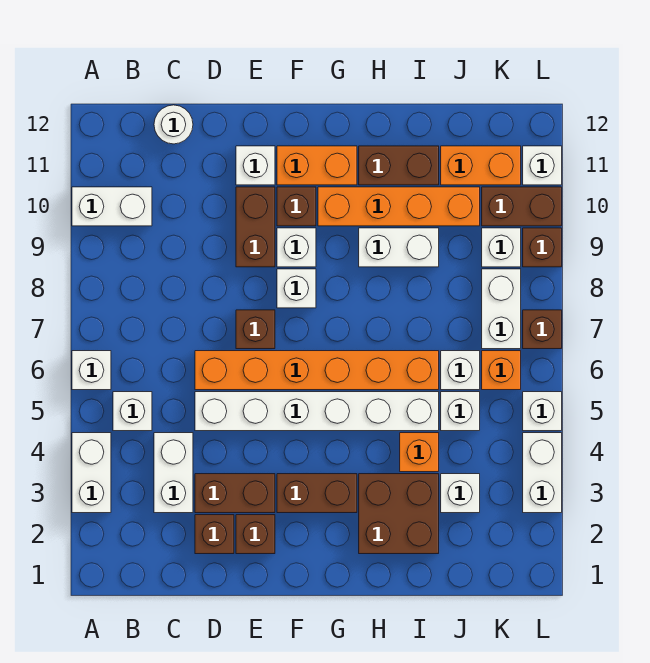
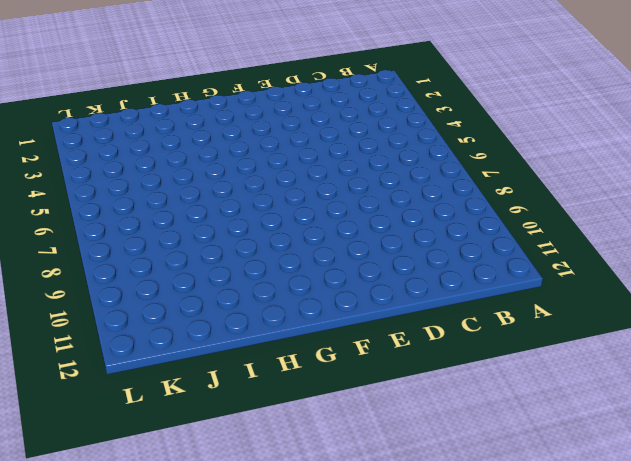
none -> white 1x2 brick [72,433,111,513]
none -> white 1x1 brick [72,351,111,390]
none -> white 1x2 brick [72,187,152,226]
none -> white 1x1 brick [113,392,152,431]

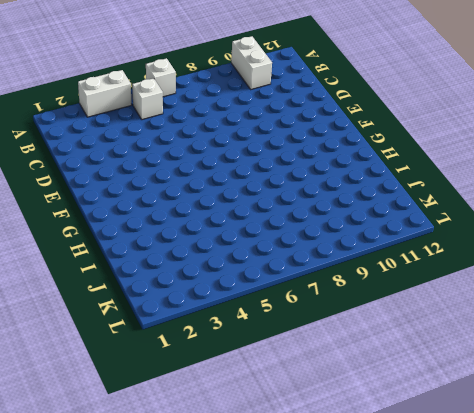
none -> white 1x2 brick [154,433,193,513]
none -> white 1x1 round brick [154,105,193,144]
none -> brown 1x1 brick [195,515,234,554]
none -> brown 1x2 brick [195,474,275,513]

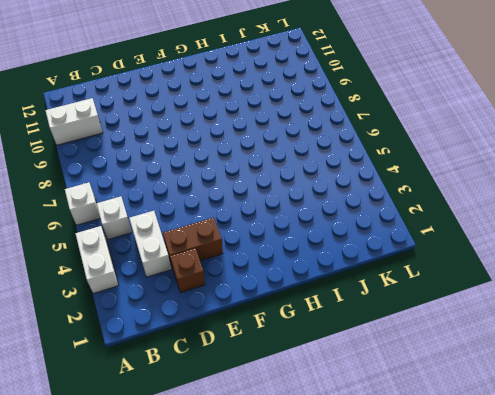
none -> white 1x1 round brick [154,105,193,144]
none -> white 1x6 brick [195,392,439,431]
none -> orange 1x6 brick [195,351,439,390]
none -> brown 1x1 brick [236,515,275,554]

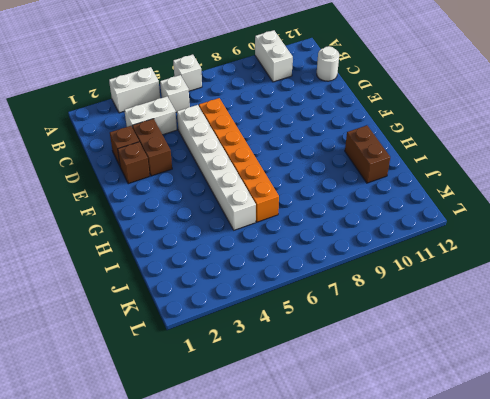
none -> brown 1x1 brick [236,310,275,349]
none -> brown 1x2 brick [236,187,275,267]
none -> white 1x1 brick [236,146,275,185]
none -> brown 1x2 brick [277,474,357,513]

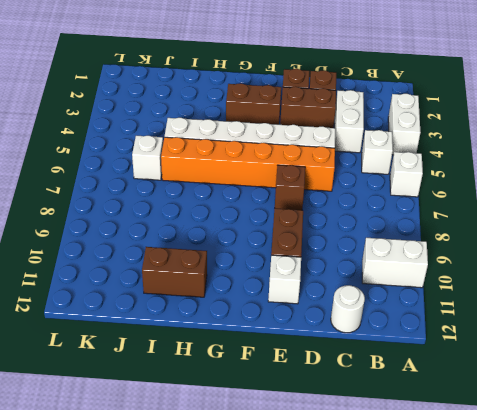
none -> white 1x1 brick [277,269,316,308]
none -> white 1x1 brick [277,228,316,267]
none -> brown 1x1 brick [277,187,316,226]
none -> orange 1x2 brick [277,146,357,185]

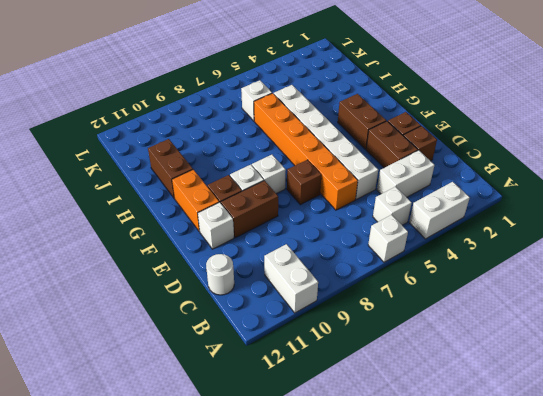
none -> orange 1x4 brick [318,187,480,226]
none -> brown 2x2 brick [359,474,439,554]
none -> white 1x2 brick [359,228,439,267]
none -> orange 1x1 brick [400,433,439,472]

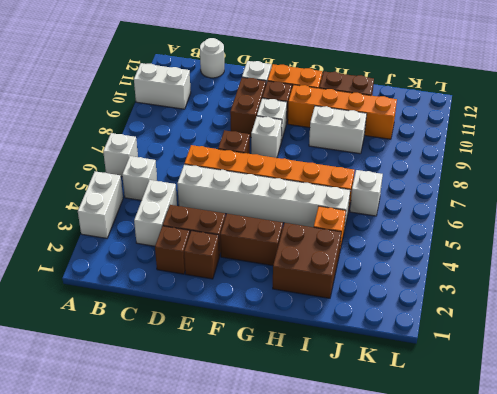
none -> white 1x1 brick [441,474,480,513]
none -> white 1x1 brick [441,392,480,431]
none -> orange 1x2 brick [441,146,521,185]
none -> orange 1x1 brick [482,351,521,390]

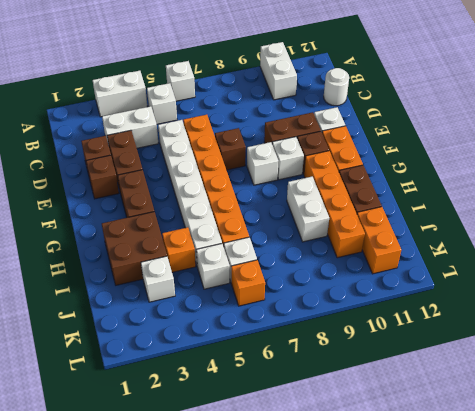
none -> white 1x2 brick [482,269,521,349]
none -> white 1x1 brick [482,228,521,267]
none -> brown 1x2 brick [482,187,562,226]
none -> white 1x2 brick [523,433,562,513]

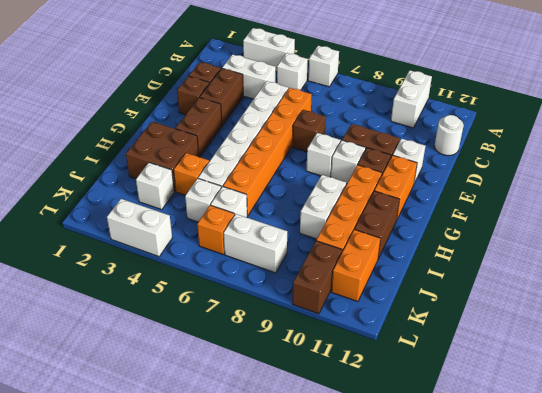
none -> white 1x1 brick [482,228,521,267]
none -> white 1x1 brick [523,392,562,431]
none -> brown 1x1 brick [523,310,562,349]
none -> brown 1x1 brick [523,228,562,267]

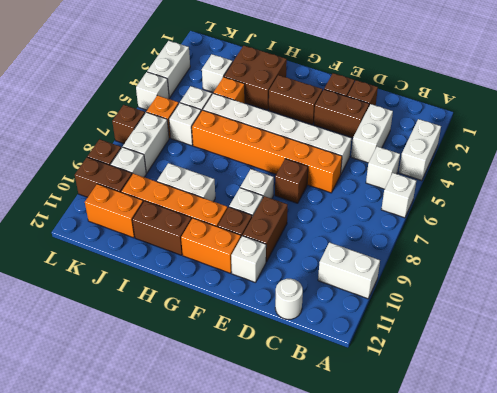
none -> white 1x1 brick [523,146,562,185]

